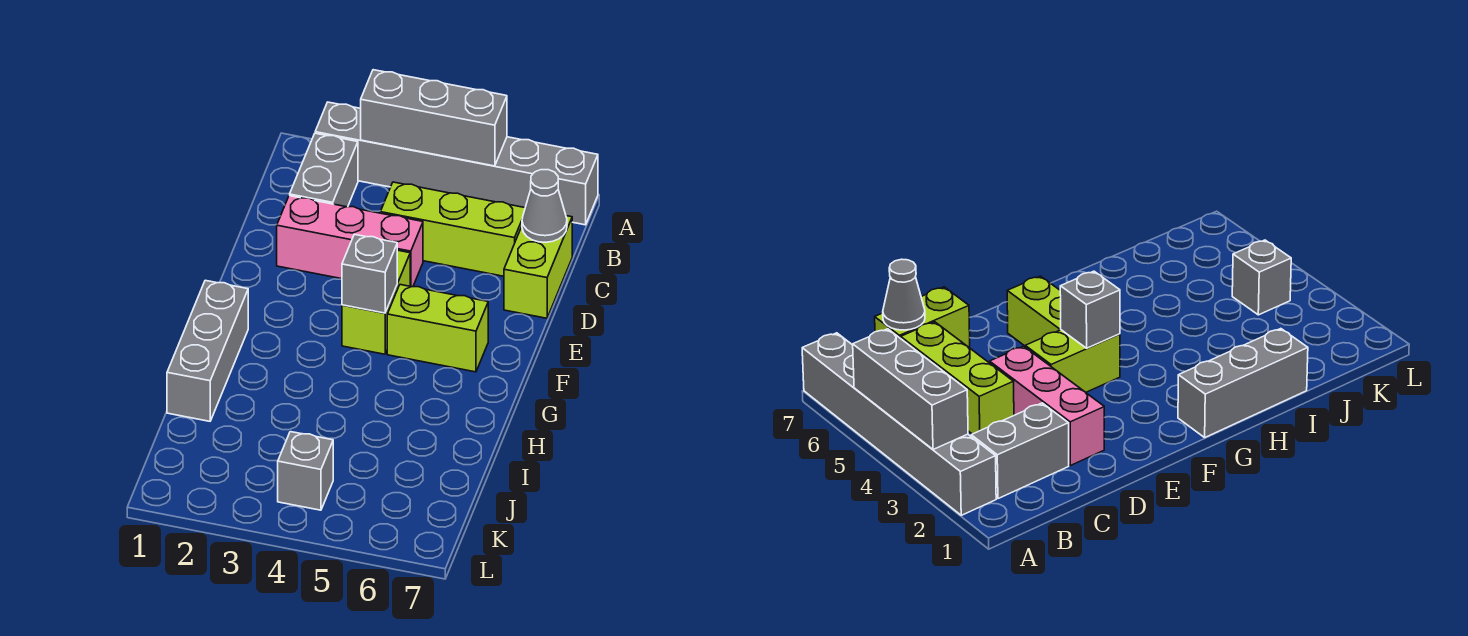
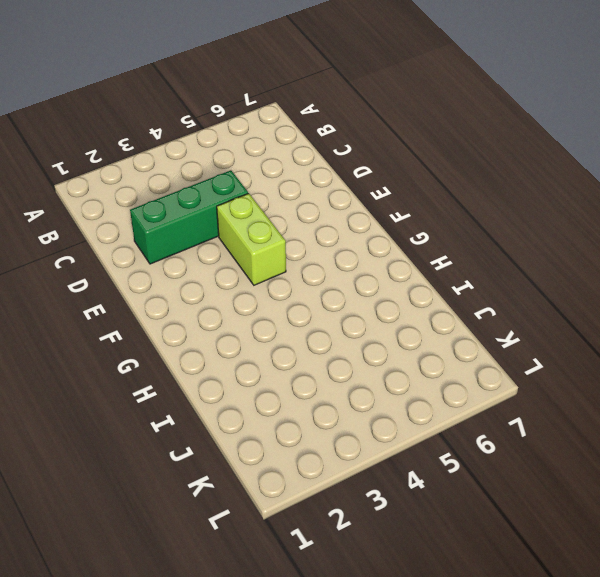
green 1x3 brick [130,170,248,264] -> pink 1x3 brick [277,196,423,287]
none -> grey 1x6 brick [315,102,598,225]
none -> grey 1x2 brick [290,133,358,207]
none -> lime 1x3 brick [380,182,525,276]

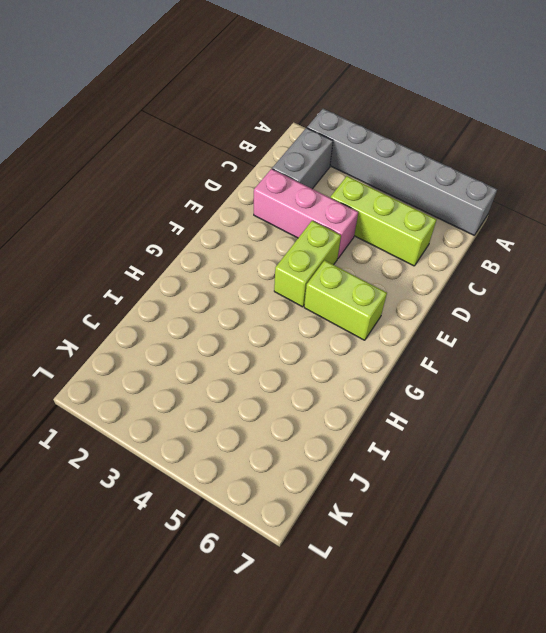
none -> lime 1x2 brick [504,216,572,318]
none -> grey 1x3 brick [167,280,248,421]
none -> grey 1x1 brick [278,432,333,510]

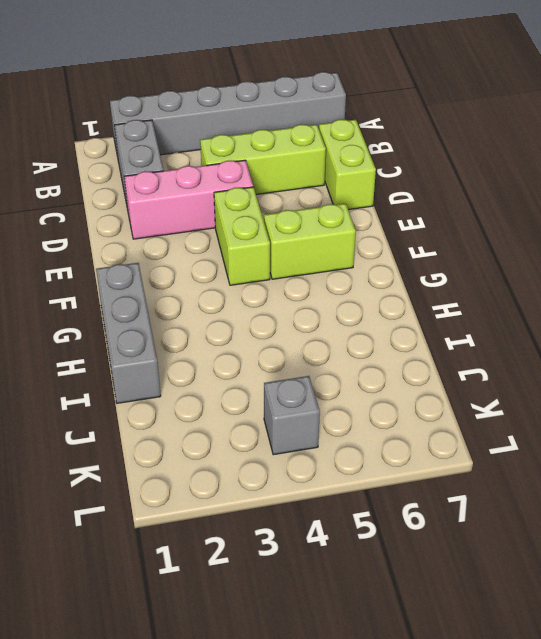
none -> grey 1x3 brick [361,70,507,166]
none -> grey 1x1 cone [522,170,567,242]
none -> grey 1x1 brick [342,234,397,313]

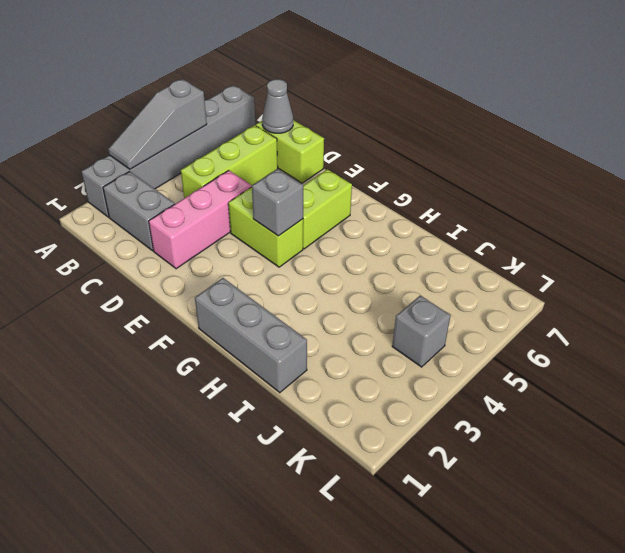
grey 1x3 slope [108,79,207,169] -> grey 1x3 brick [361,70,507,166]

